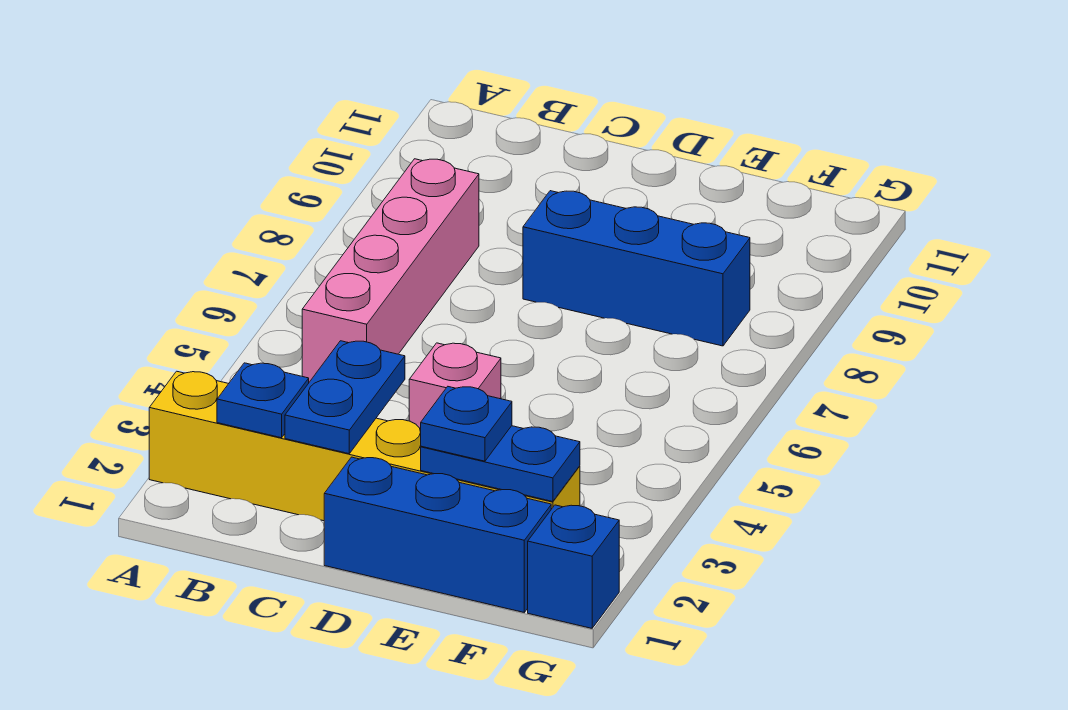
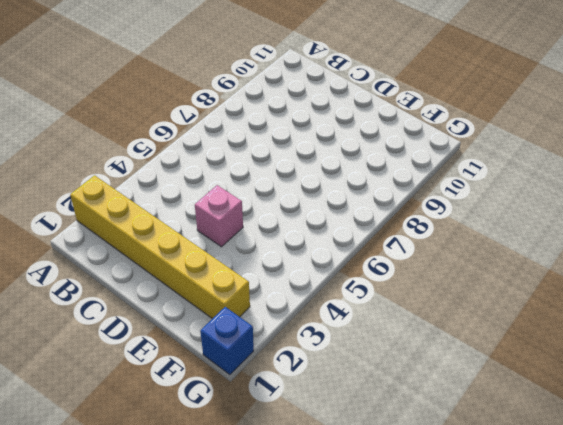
none -> pink 1x4 brick [302,159,479,382]
none -> blue 1x3 brick [324,457,551,612]

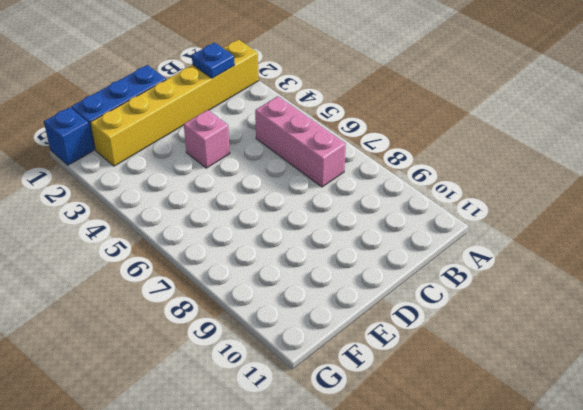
pink 1x3 brick [255,96,346,187] -> pink 1x4 brick [302,159,479,382]
none -> blue 1x3 brick [523,191,750,346]
none -> blue 1x2 plate [285,341,405,454]

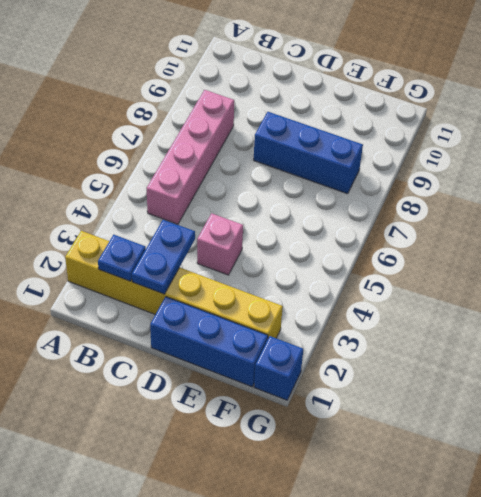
none -> blue 1x2 plate [421,426,580,502]
none -> blue 1x1 plate [421,387,512,461]

